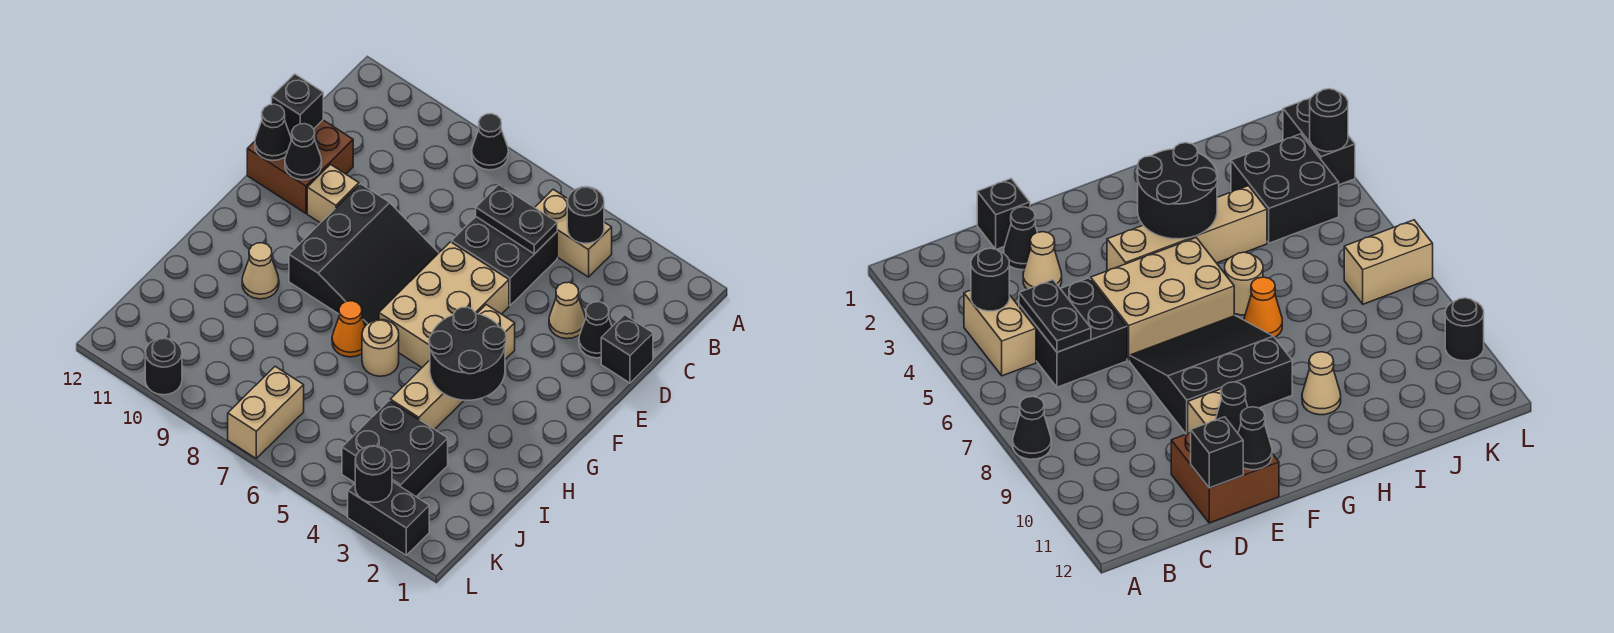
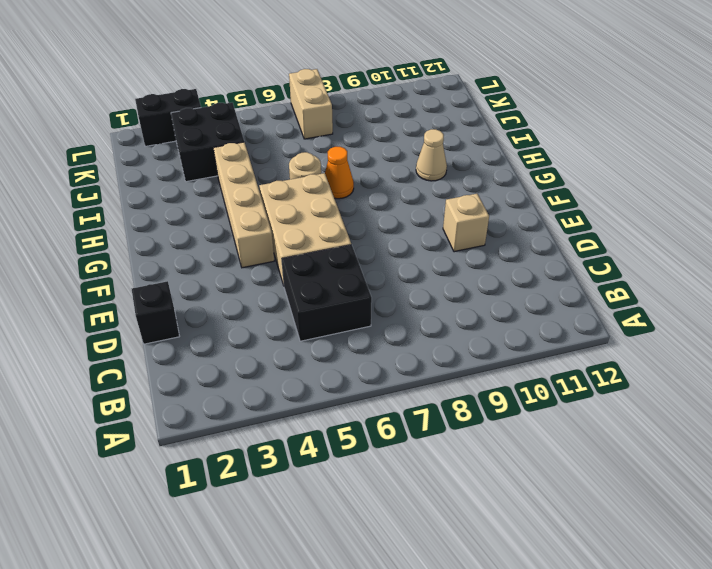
none -> black 1x1 cone [472,114,508,170]
none -> tan 1x2 brick [535,189,612,277]
none -> black 1x1 cone [579,302,612,358]

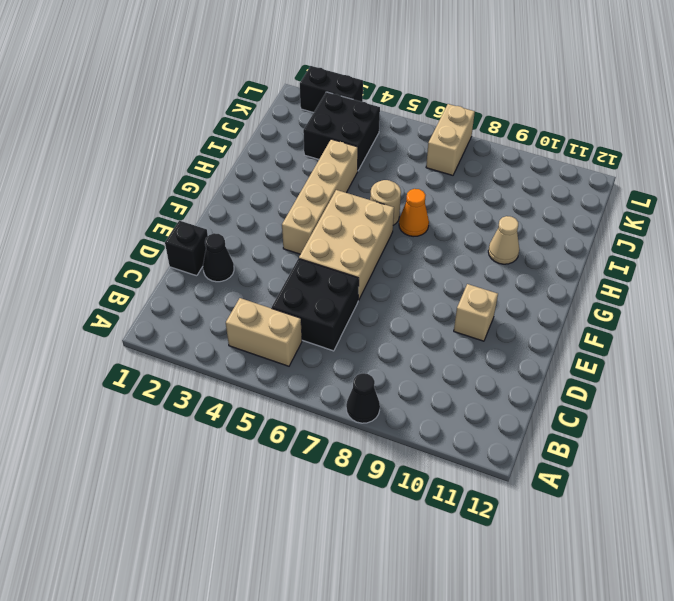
none -> tan 1x1 cone [549,282,585,339]
none -> brown 2x2 brick [247,120,353,213]
none -> black 3x3 slope [289,184,438,326]

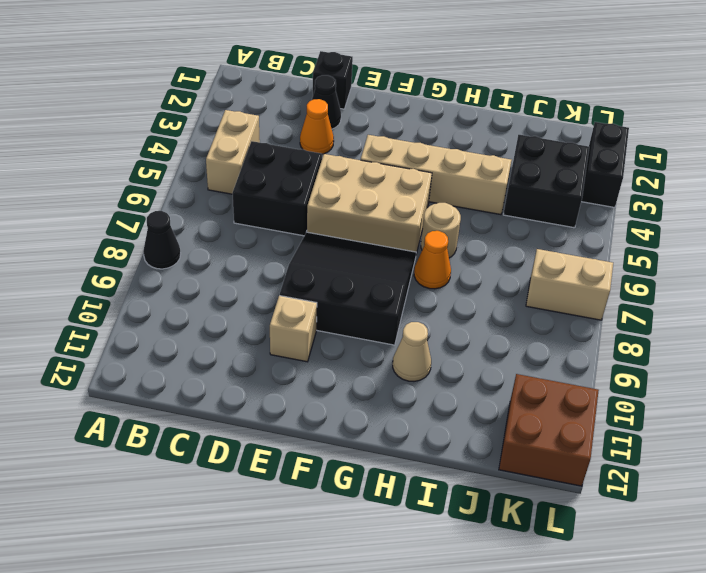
orange 1x1 cone [300,99,334,154] -> tan 1x1 cone [549,282,585,339]
brown 2x2 brick [499,374,599,486] -> brown 2x2 brick moved to [247,120,353,213]
none -> black 1x1 round brick [145,338,182,395]
none -> black 1x1 round brick [567,187,604,243]
none -> black 1x2 plate [476,185,557,254]

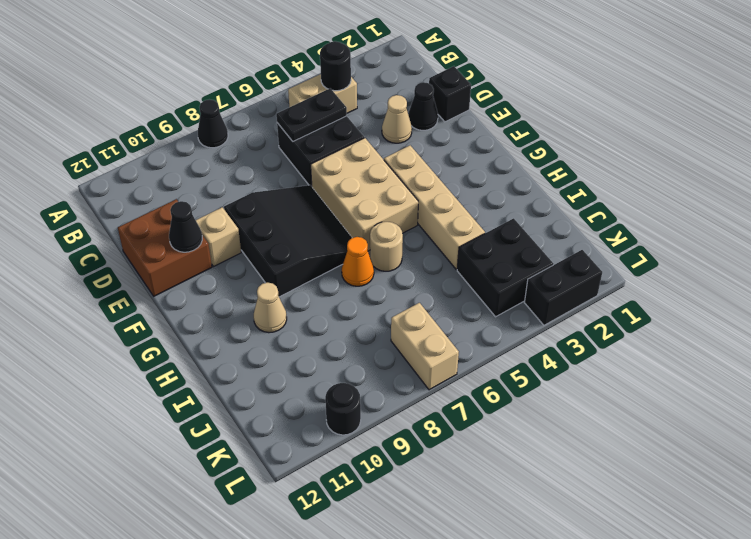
none -> black 1x1 brick [272,74,323,137]
none -> black 1x1 cone [255,104,291,161]
none -> black 2x2 round brick [429,307,506,400]

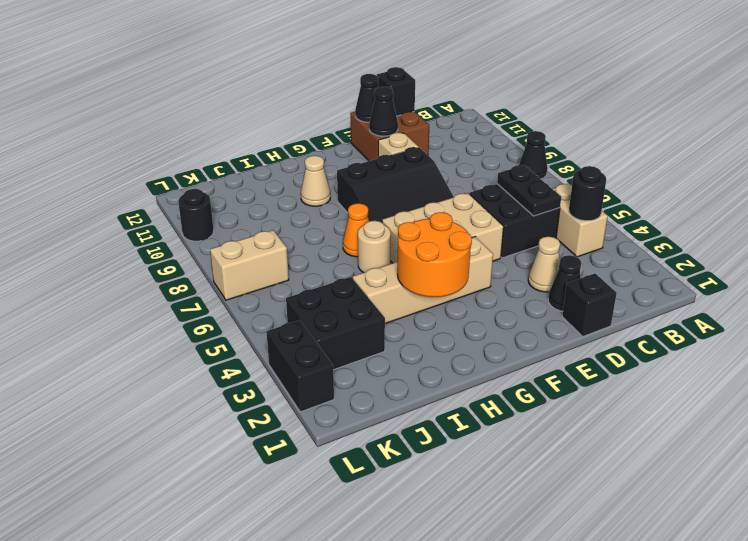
orange 2x2 round brick [397,212,472,297] -> black 2x2 round brick [429,307,506,400]
none -> black 1x1 round brick [355,446,392,503]

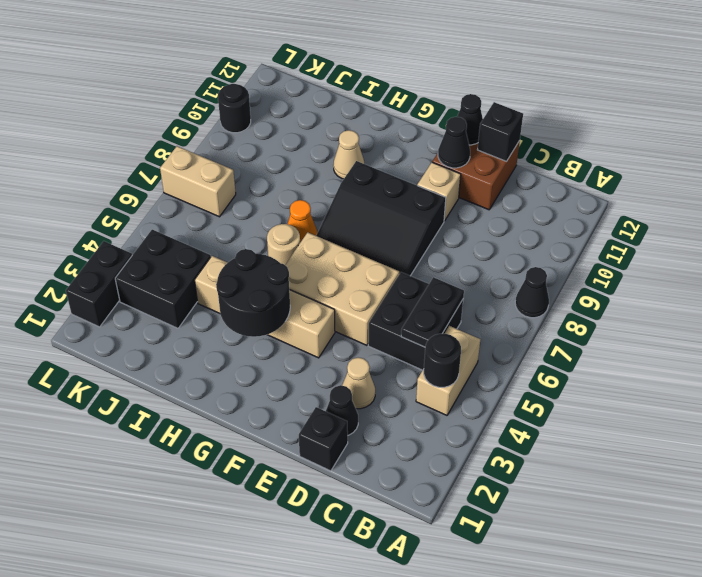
none -> black 1x1 round brick [355,446,392,503]

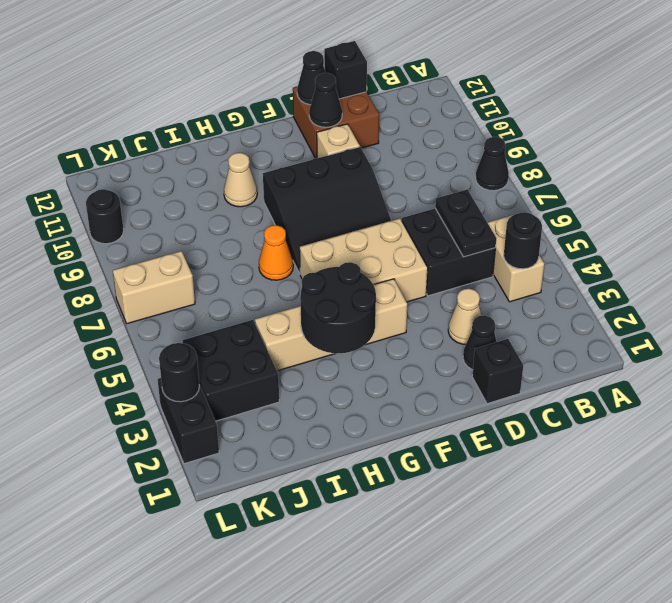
none -> tan 1x1 round brick [362,320,399,376]

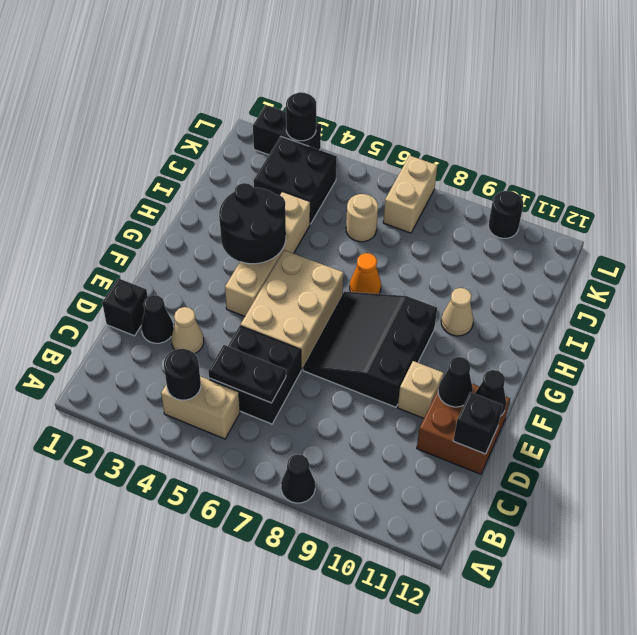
tan 1x1 round brick [346,194,378,242] -> tan 1x1 round brick moved to [362,320,399,376]

